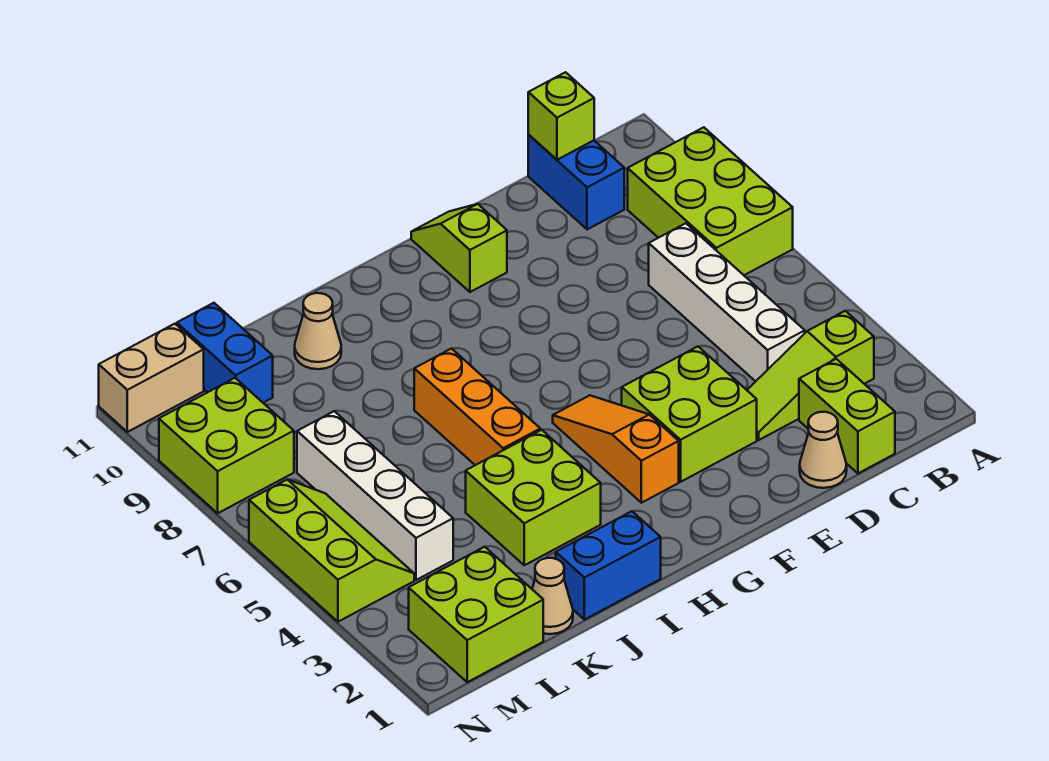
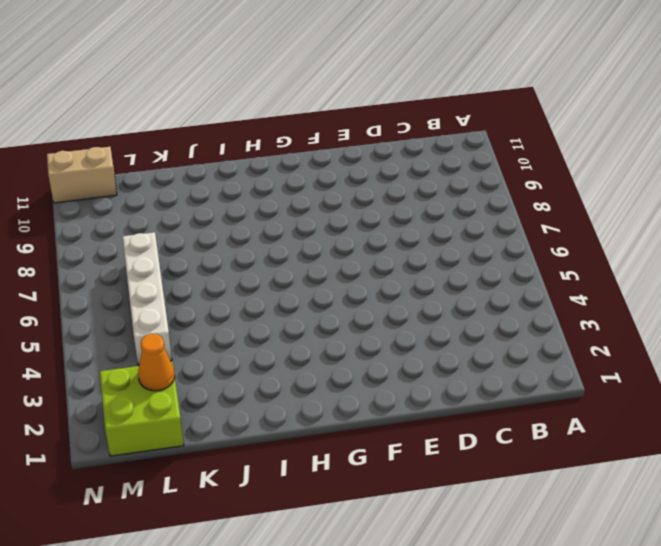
orange 1x1 cone [138,334,175,391] -> none
none -> lime 2x3 brick [628,127,793,275]
none -> lime 1x3 slope [747,311,874,440]
none -> lime 1x2 brick [799,359,895,473]

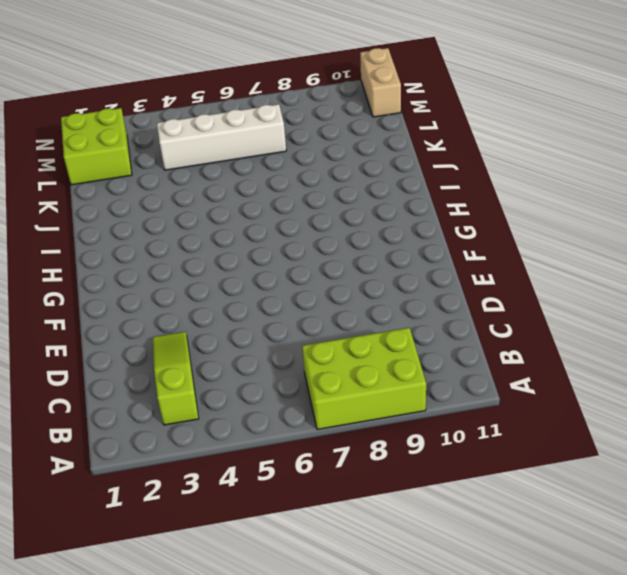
none -> lime 1x2 brick [799,359,895,473]
none -> white 1x4 brick [649,223,805,381]
none -> blue 1x2 brick [528,135,624,229]

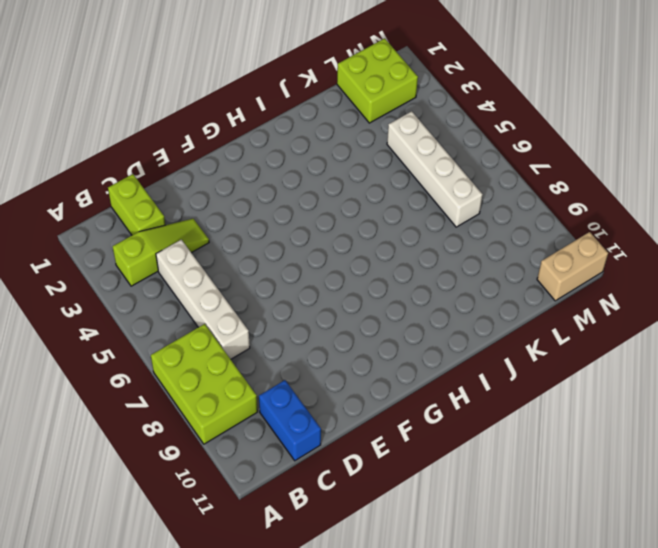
none -> tan 1x1 cone [800,412,847,488]
none -> lime 2x2 brick [622,347,757,482]
none -> lime 1x2 slope [411,204,507,292]

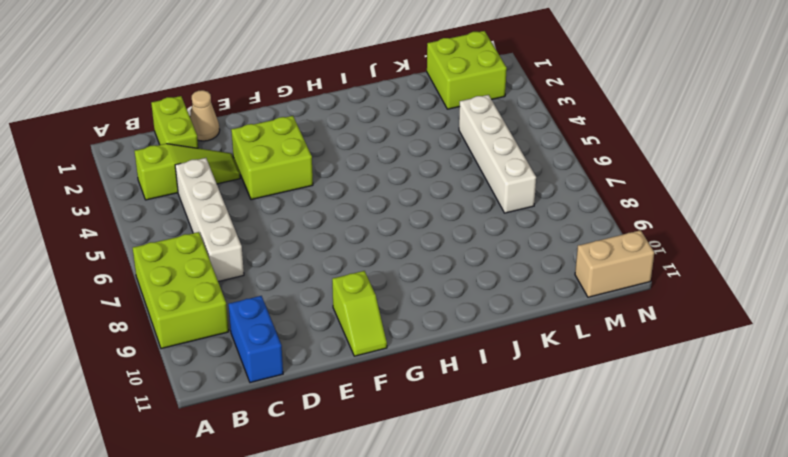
none -> orange 1x3 slope [553,395,679,503]
none -> blue 1x2 brick [556,511,661,620]
none -> lime 2x2 brick [466,430,601,565]

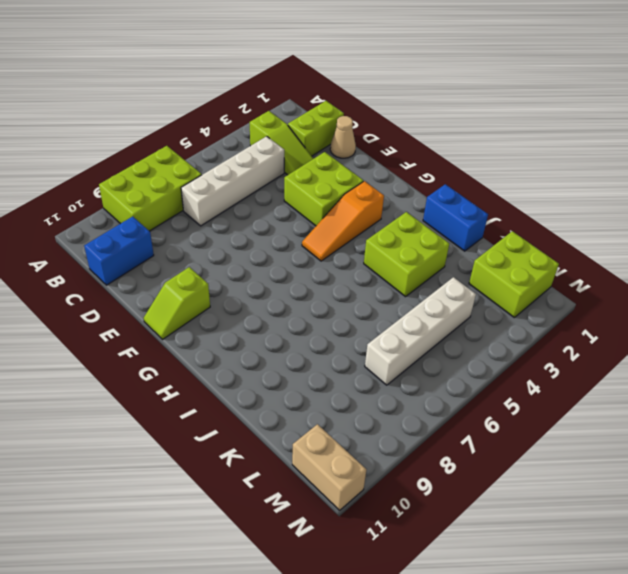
none -> orange 1x3 brick [414,349,540,465]
none -> tan 1x1 cone [295,293,341,369]
none -> tan 1x1 cone [532,558,573,634]

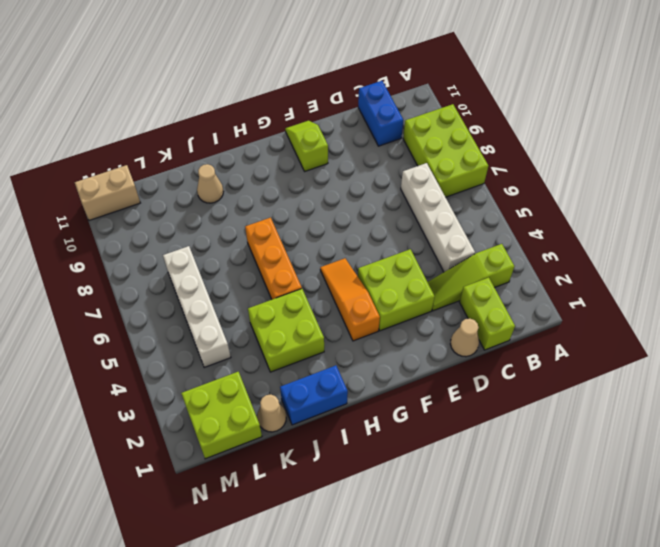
none -> blue 1x2 brick [177,303,273,403]
none -> lime 2x3 slope [249,480,414,622]
none -> lime 2x2 brick [159,378,294,513]

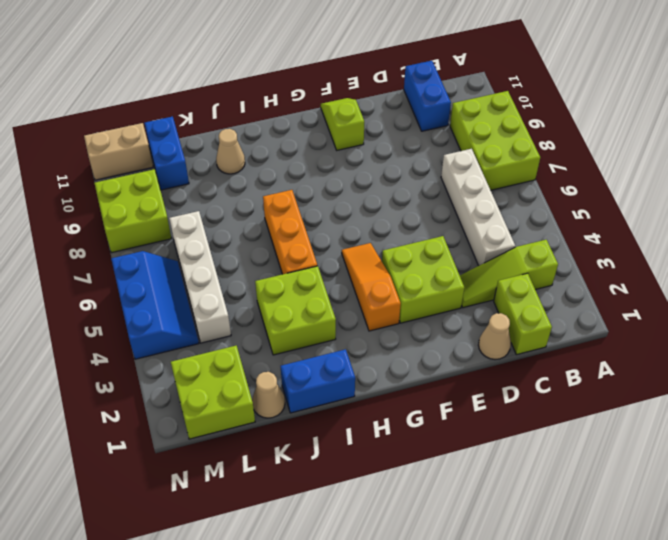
blue 2x3 slope [111,251,199,359] -> lime 2x3 slope [249,480,414,622]
none -> lime 1x1 brick [528,72,594,160]

